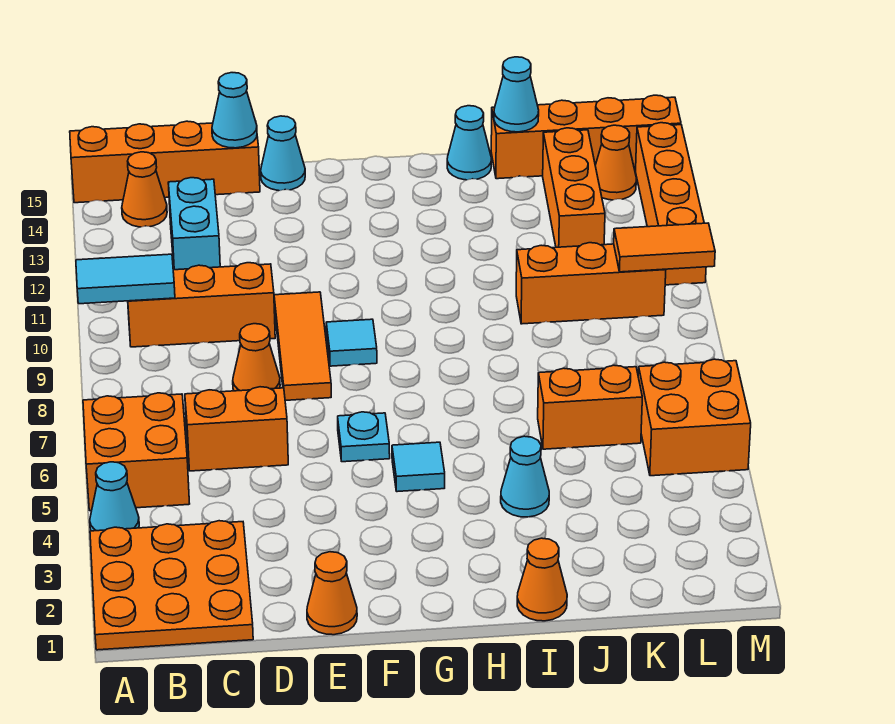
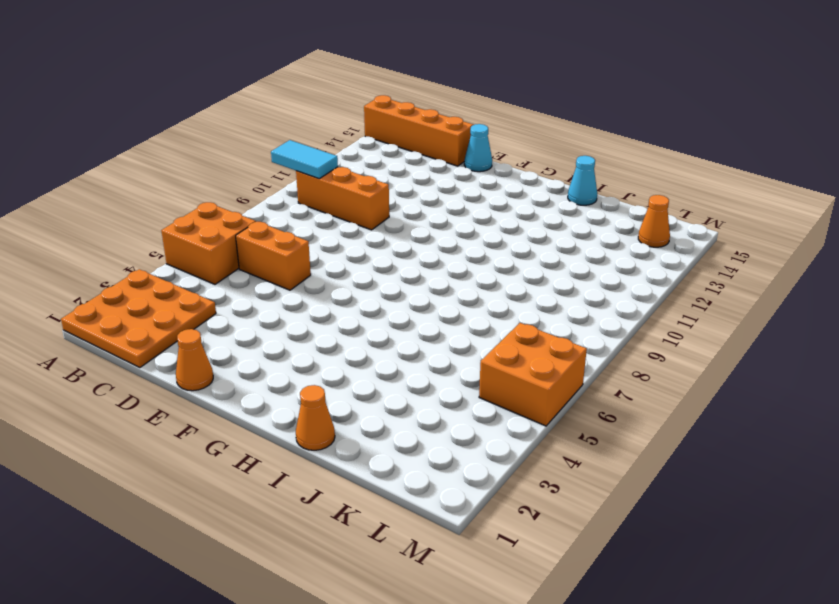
none -> cyan 1x1 cone [90,462,139,531]
none -> orange 1x1 cone [122,152,167,227]
none -> cyan 1x2 brick [168,178,220,270]

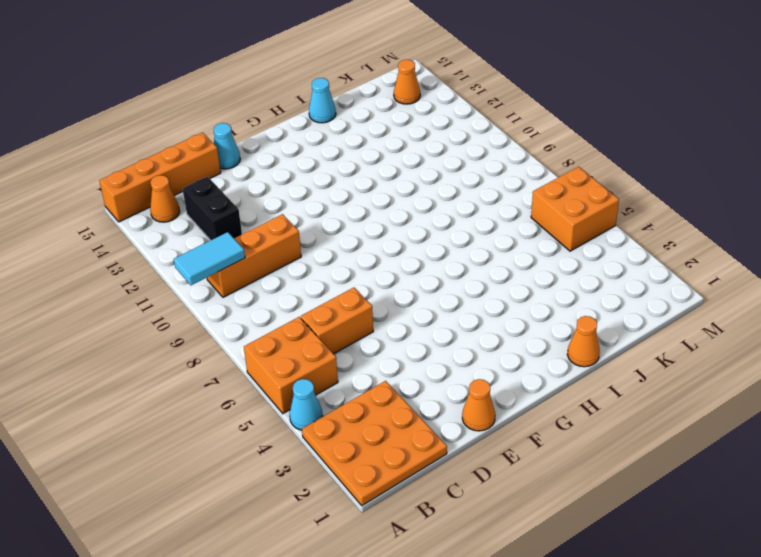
black 1x2 brick [183,176,242,240] -> cyan 1x2 brick [168,178,220,270]
none -> orange 1x1 cone [233,324,280,391]
none -> orange 1x3 tile [274,292,331,400]
none -> cyan 1x1 plate [338,412,390,462]

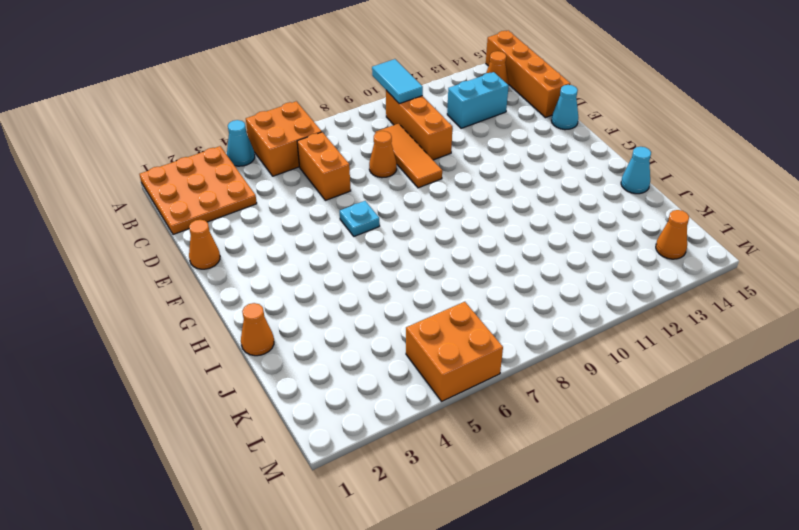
orange 1x3 tile [375,124,442,188] -> orange 1x3 tile turned to [274,292,331,400]
none -> cyan 1x1 tile [326,319,377,366]
none -> cyan 1x1 tile [392,442,445,492]
none -> cyan 1x1 cone [501,436,549,517]

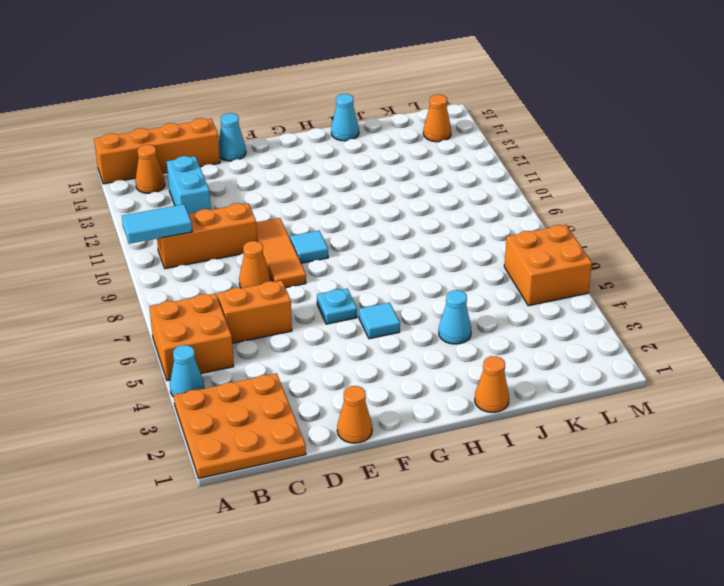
none -> orange 1x2 brick [538,365,642,449]
none -> orange 1x3 brick [516,243,666,324]
none -> orange 1x4 brick [491,95,681,179]

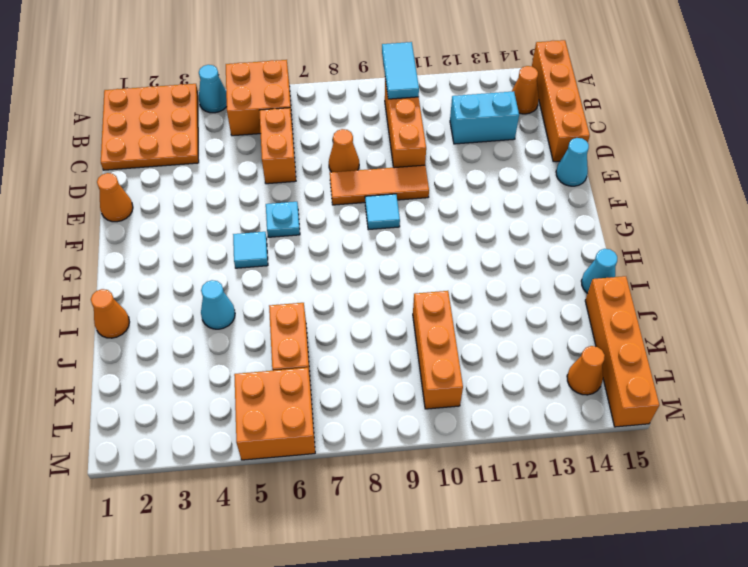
none -> orange 1x3 brick [543,128,605,247]
none -> orange 1x4 brick [636,123,706,285]
none -> cyan 1x1 cone [212,73,257,148]

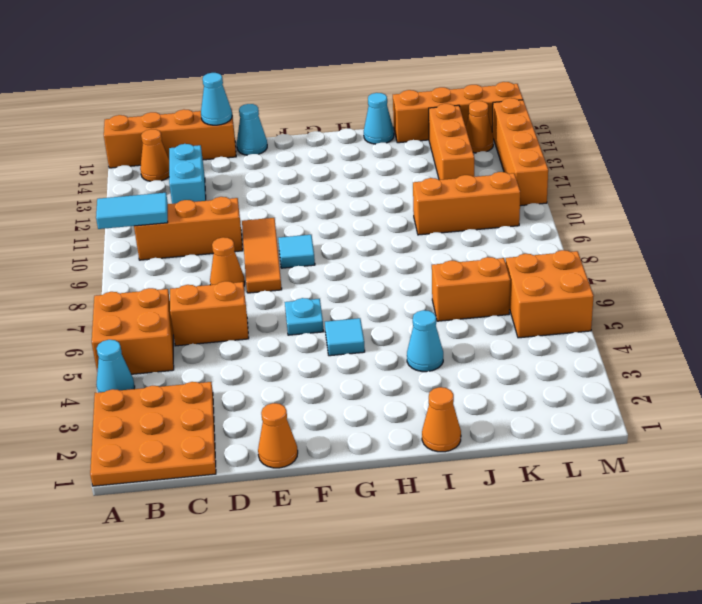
none -> cyan 1x1 cone [494,57,539,132]
none -> orange 1x2 tile [614,223,715,272]

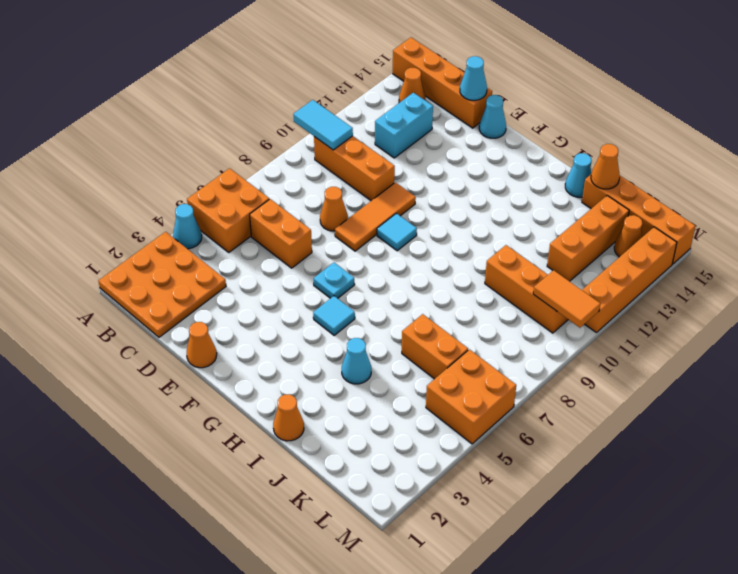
orange 1x1 cone [591,144,620,189] -> cyan 1x1 cone [494,57,539,132]

